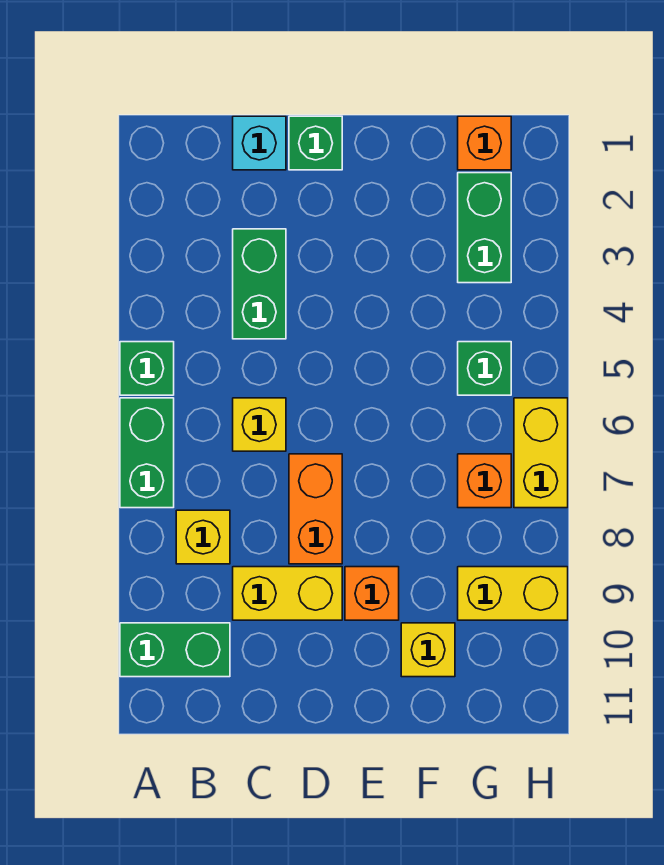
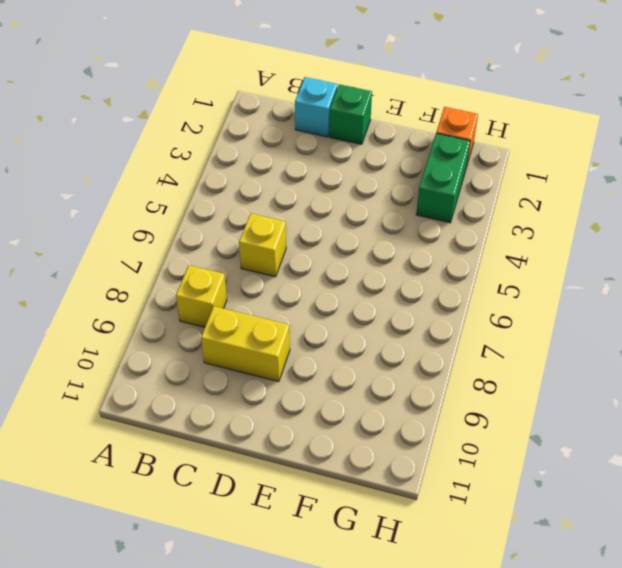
none -> green 1x1 brick [120,342,174,395]
none -> green 1x2 brick [120,398,174,508]
none -> green 1x2 brick [120,623,230,677]

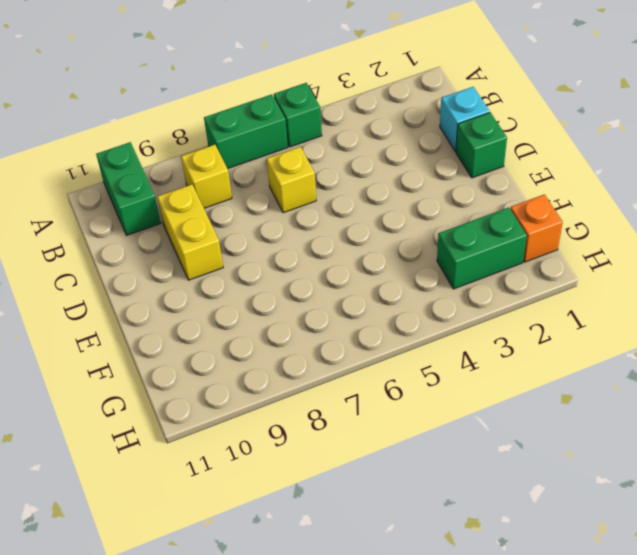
none -> green 1x2 brick [233,229,286,339]
none -> orange 1x2 brick [289,454,342,564]
none -> orange 1x1 brick [345,567,399,620]

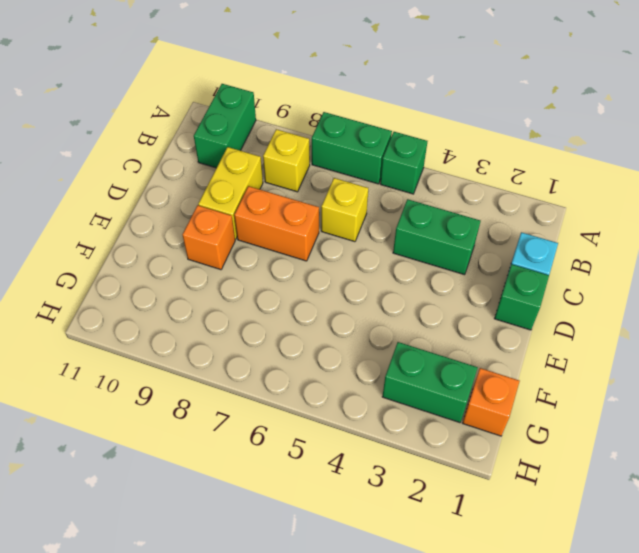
none -> yellow 1x1 brick [401,623,455,677]
none -> green 1x1 brick [458,342,511,395]
none -> orange 1x1 brick [458,454,511,508]

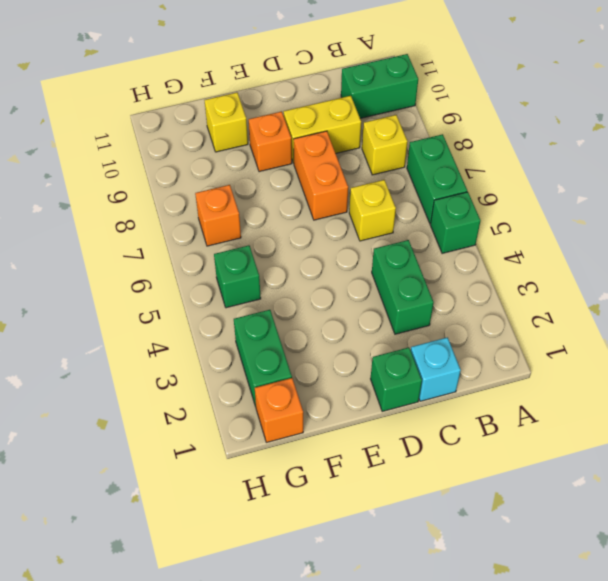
none -> yellow 1x2 brick [458,567,568,620]
none -> yellow 1x2 brick [514,398,568,508]

